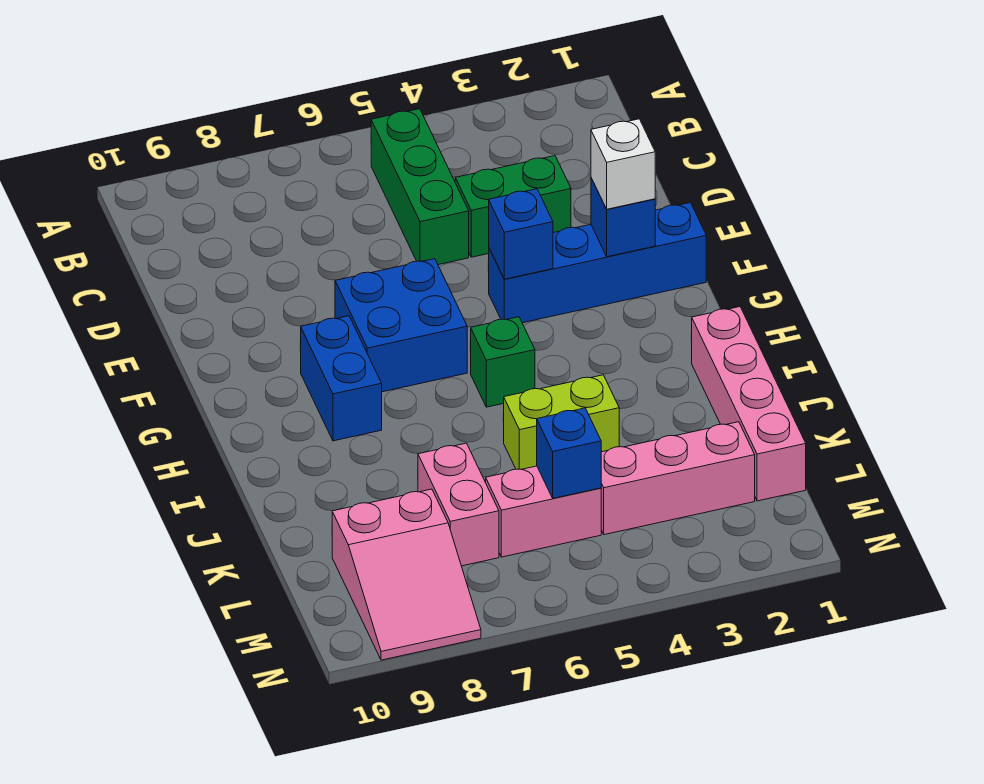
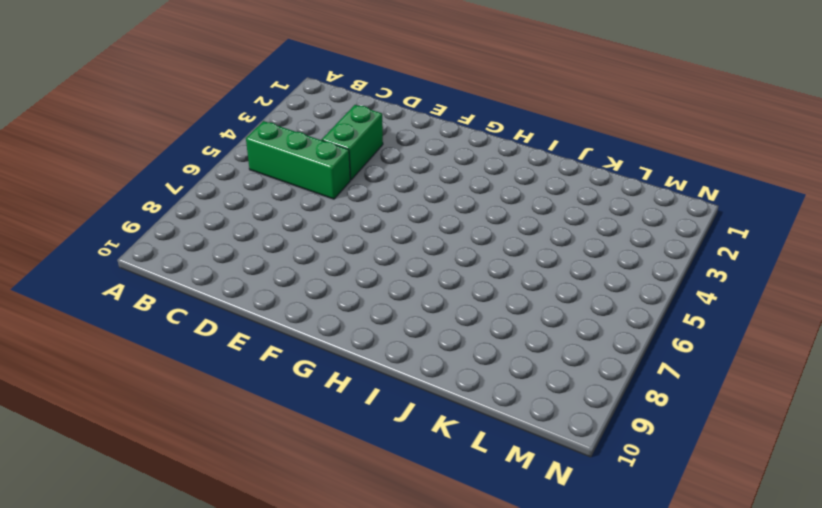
none -> blue 1x4 brick [488,203,706,323]
none -> blue 2x2 brick [335,259,467,392]
none -> blue 1x2 brick [301,316,382,441]

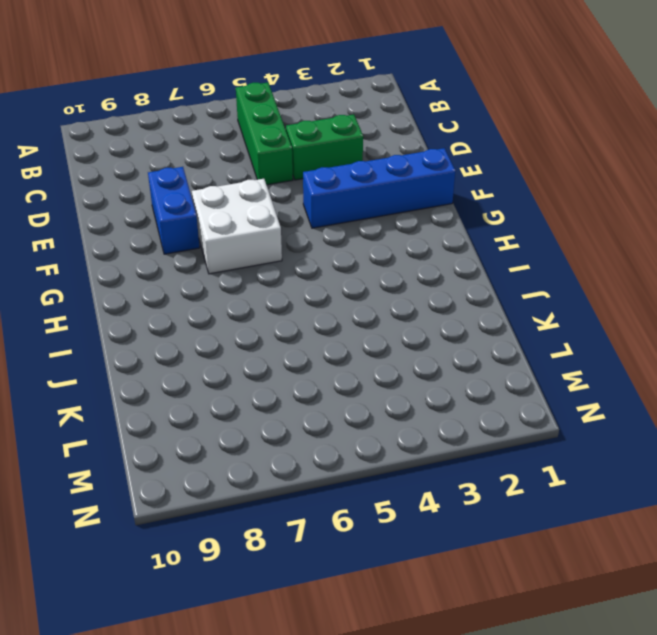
blue 1x2 brick [148,167,200,254] -> blue 1x2 brick moved to [301,316,382,441]
white 2x2 brick [192,179,282,274] -> blue 2x2 brick [335,259,467,392]
none -> green 1x1 brick [471,317,535,407]
none -> pink 1x4 brick [691,307,806,501]
none -> lime 1x2 brick [504,375,619,469]

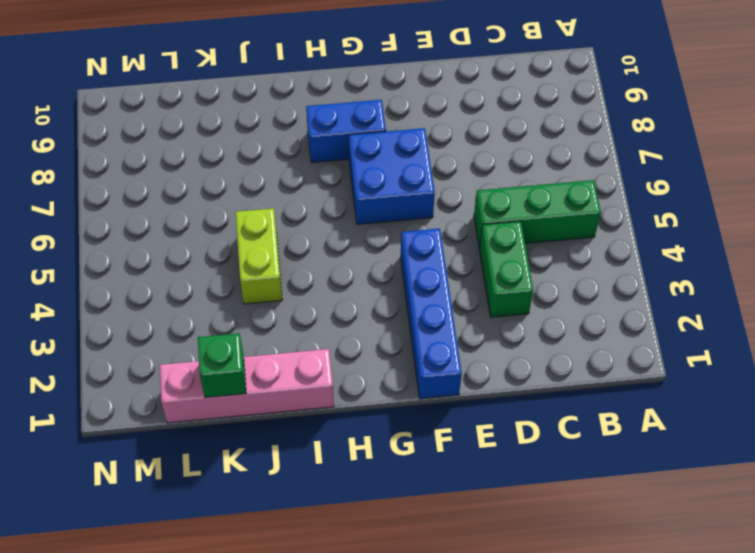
green 1x1 brick [198,333,246,398] -> green 1x1 brick moved to [471,317,535,407]
none -> pink 1x2 brick [418,443,499,566]
none -> pink 1x3 brick [601,422,755,535]
none -> pink 1x2 brick [486,466,601,557]

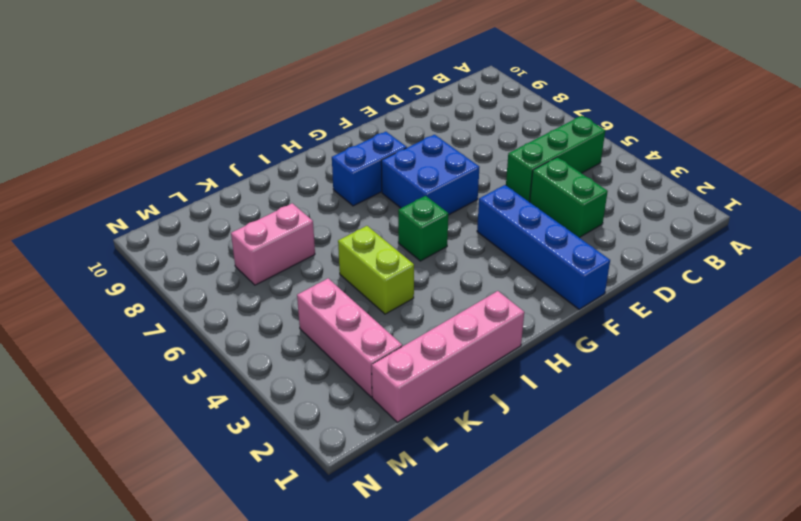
none -> pink 1x2 brick [486,466,601,557]
none -> pink 2x3 slope [332,489,481,660]
none -> blue 1x1 brick [591,178,655,257]

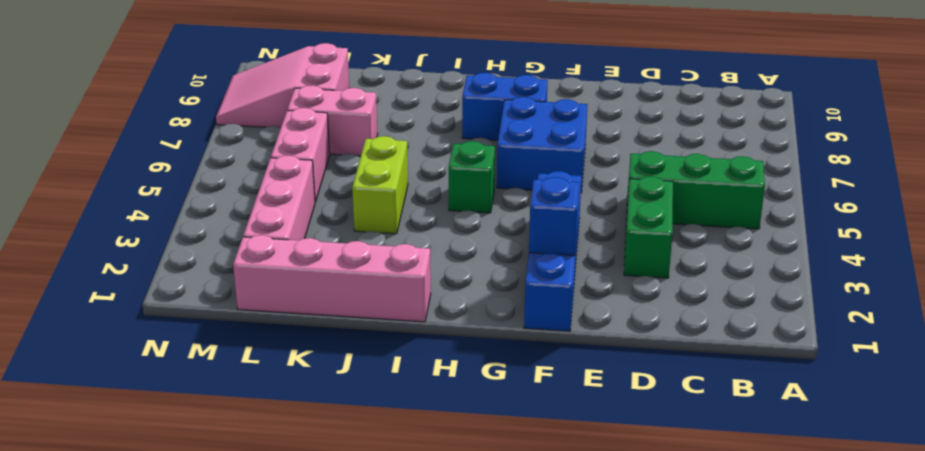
none -> blue 1x1 brick [489,189,553,279]
none -> blue 1x1 brick [537,408,601,498]
none -> white 1x1 brick [591,119,655,209]

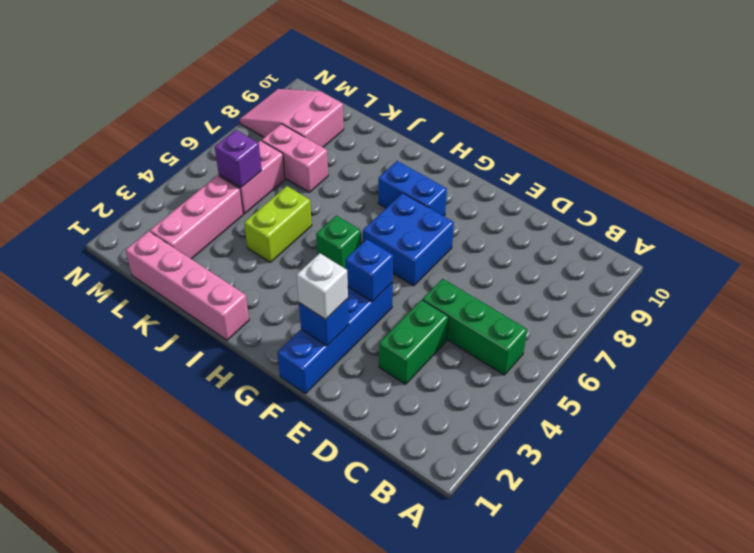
purple 1x1 brick [215,130,262,188] -> blue 1x1 brick [537,408,601,498]

